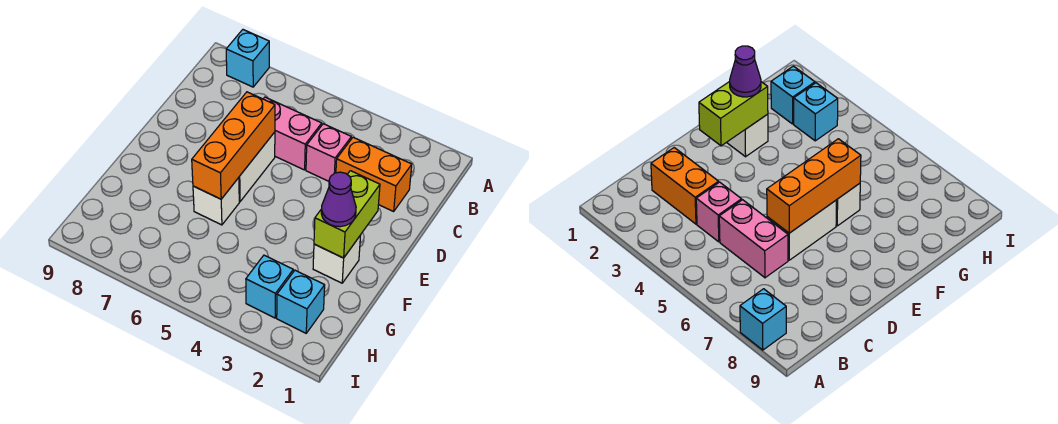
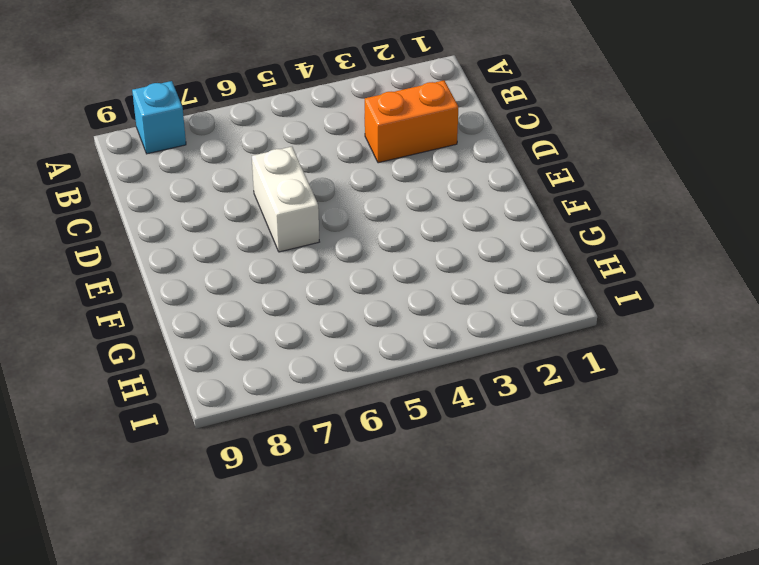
none -> pink 1x1 brick [306,124,351,181]
none -> pink 1x2 brick [264,97,322,170]
none -> white 1x1 brick [313,235,361,283]

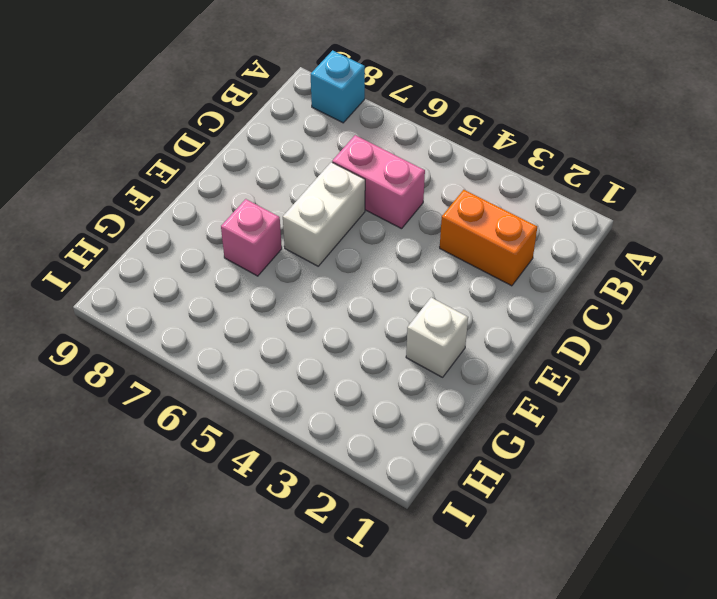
pink 1x1 brick [221,199,282,276] -> pink 1x1 brick moved to [306,124,351,181]
none -> white 1x1 brick [193,178,239,225]
none -> cyan 1x1 brick [277,270,325,333]
none -> cyan 1x1 brick [246,255,293,318]

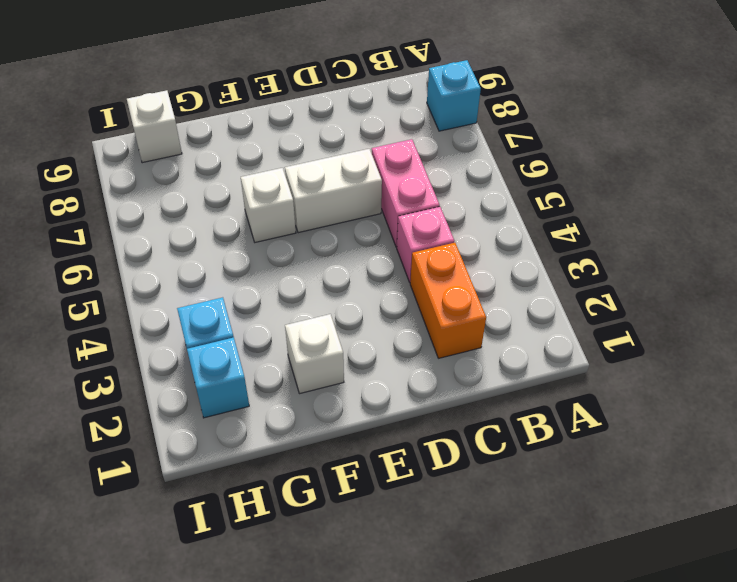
white 1x1 brick [127,90,182,163] -> none
none -> orange 1x3 brick [192,92,275,199]
none -> lime 1x2 brick [314,171,380,258]
none -> purple 1x1 cone [321,172,356,227]

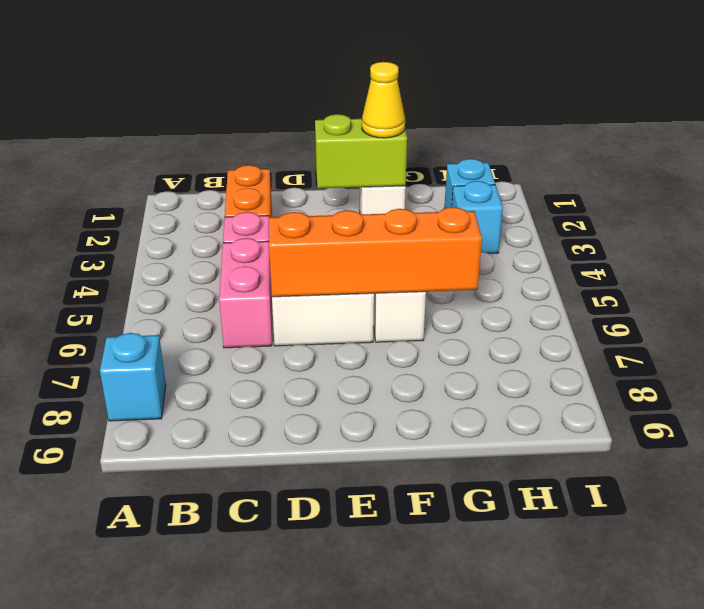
orange 1x4 brick [269,207,482,297] -> orange 1x3 brick [192,92,275,199]
yellow 1x1 cone [362,62,405,138] -> purple 1x1 cone [321,172,356,227]

